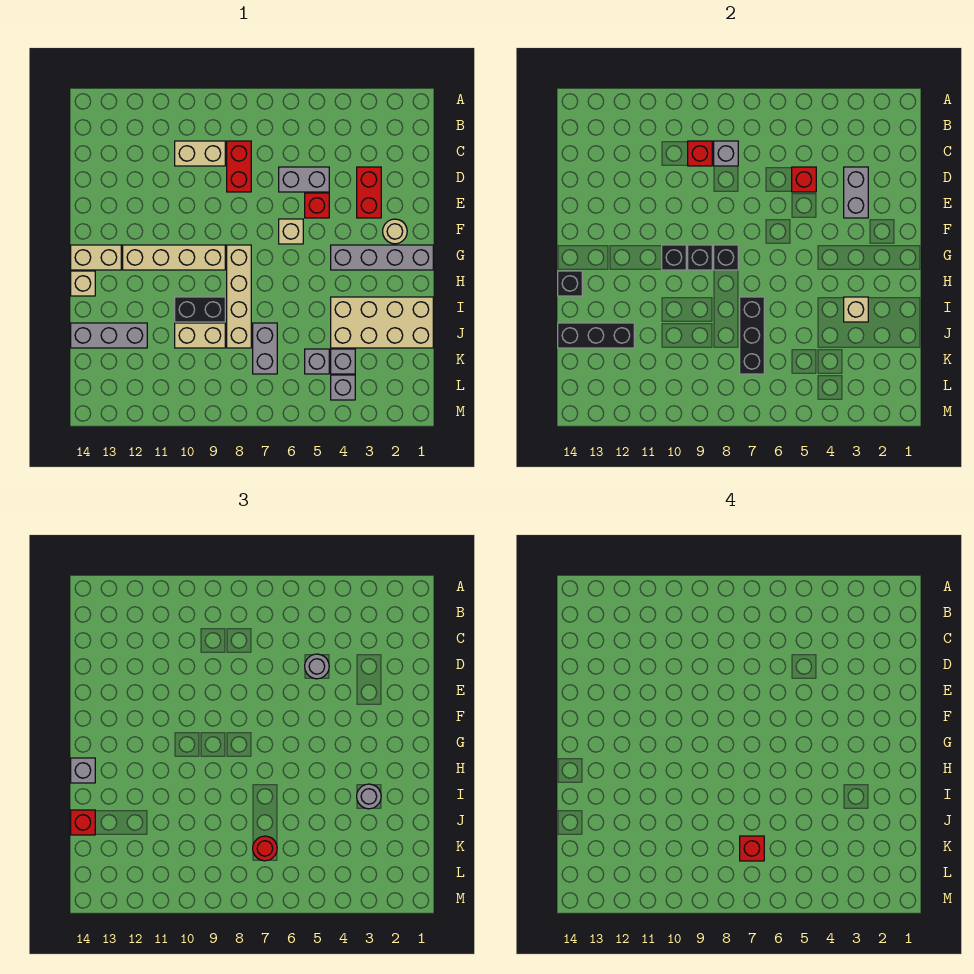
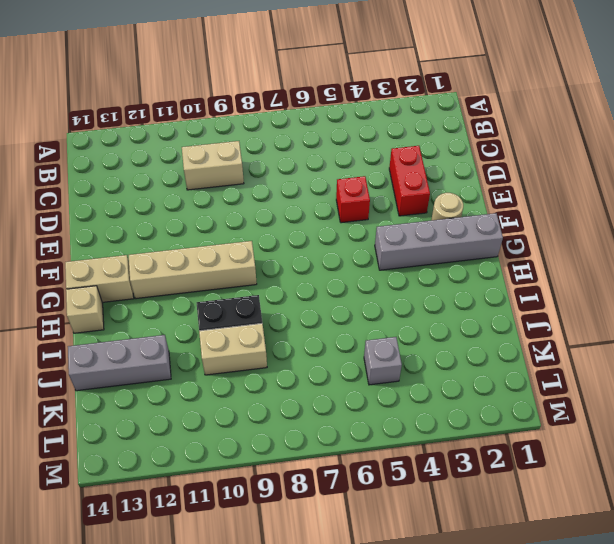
none -> red 1x2 brick [227,141,251,192]
none -> grey 1x2 brick [279,167,329,192]
none -> tan 1x1 brick [279,219,303,244]
none -> tan 1x4 brick [227,245,251,348]

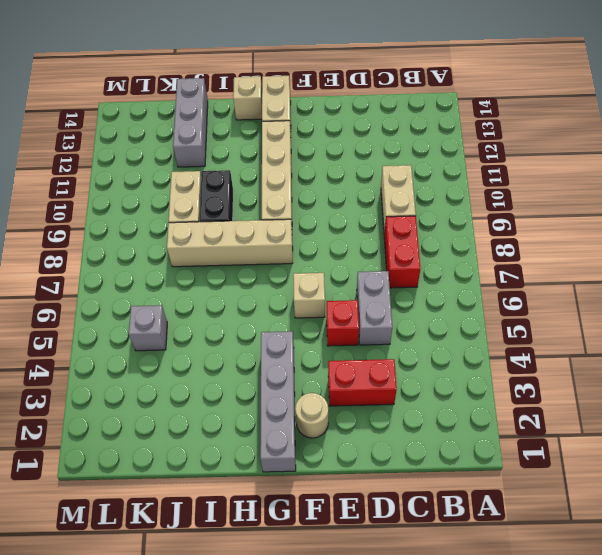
red 1x2 brick [384,216,420,288] -> red 1x2 brick turned to [227,141,251,192]
none -> tan 2x4 brick [331,297,433,348]
none -> grey 1x2 brick [253,323,277,374]
none -> grey 1x1 brick [331,349,355,374]
none -> grey 1x1 brick [331,375,355,400]

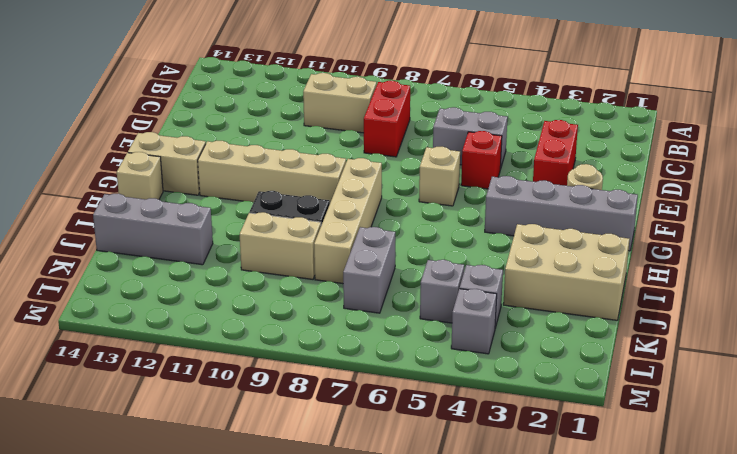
tan 2x3 brick [503,224,629,320] -> tan 2x4 brick [331,297,433,348]
none -> grey 1x1 brick [714,141,738,166]
none -> red 1x1 brick [688,141,712,166]
none -> grey 1x2 brick [844,167,868,218]
none -> red 1x1 brick [792,167,816,192]

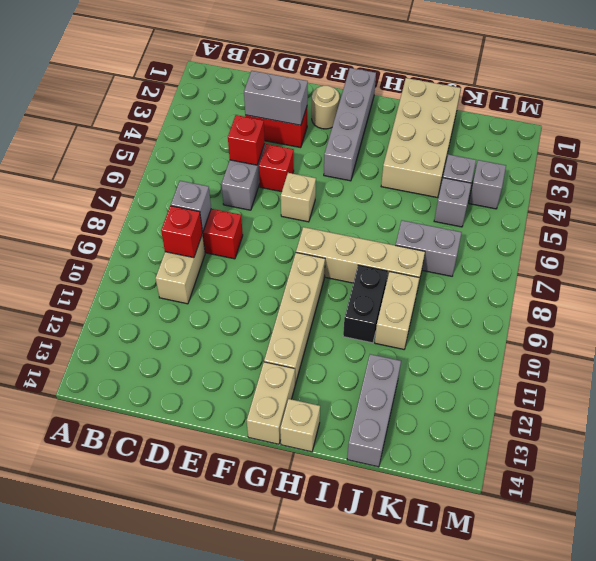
none -> black 1x1 brick [714,245,738,270]
none -> black 1x1 brick [688,245,712,270]
none -> black 1x1 brick [662,245,686,270]
none -> black 1x1 brick [558,271,582,296]

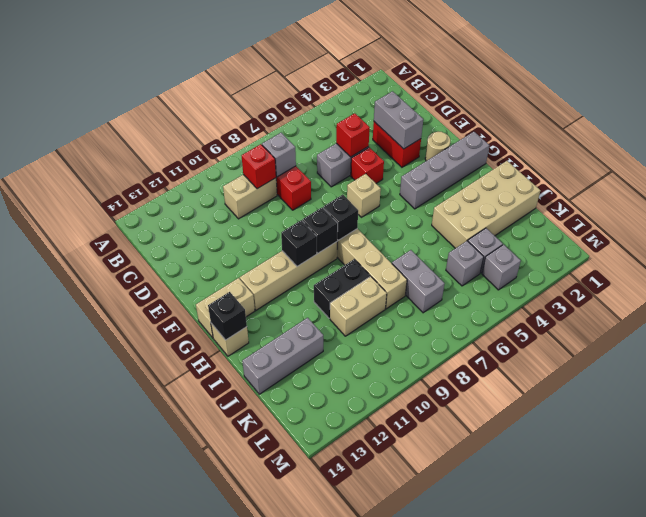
none -> tan 1x1 brick [844,297,868,322]
none -> black 1x3 brick [740,297,764,374]
none -> black 1x3 brick [558,323,634,348]
none -> grey 1x1 round brick [305,654,329,679]

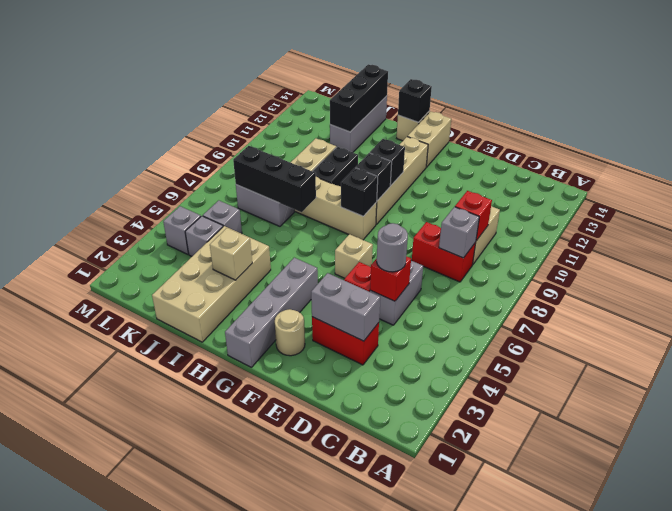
none -> grey 1x1 brick [71,758,95,783]
none -> grey 1x1 round brick [357,784,381,809]
none -> red 1x1 brick [71,810,95,835]
none -> red 1x1 round brick [253,836,277,861]

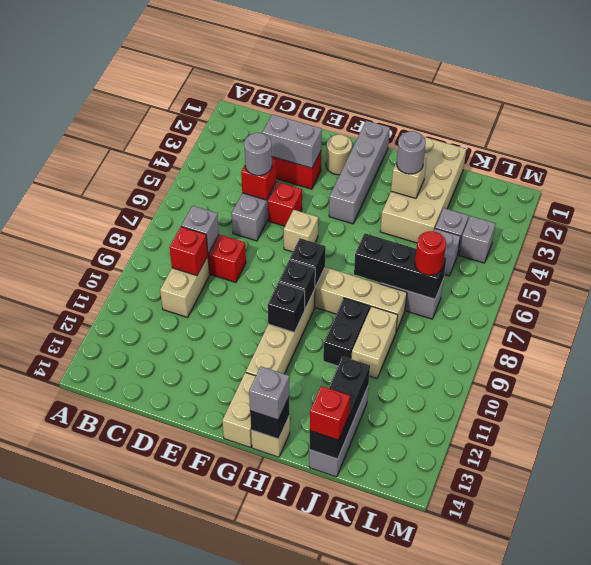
none -> red 1x1 brick [740,836,764,861]

